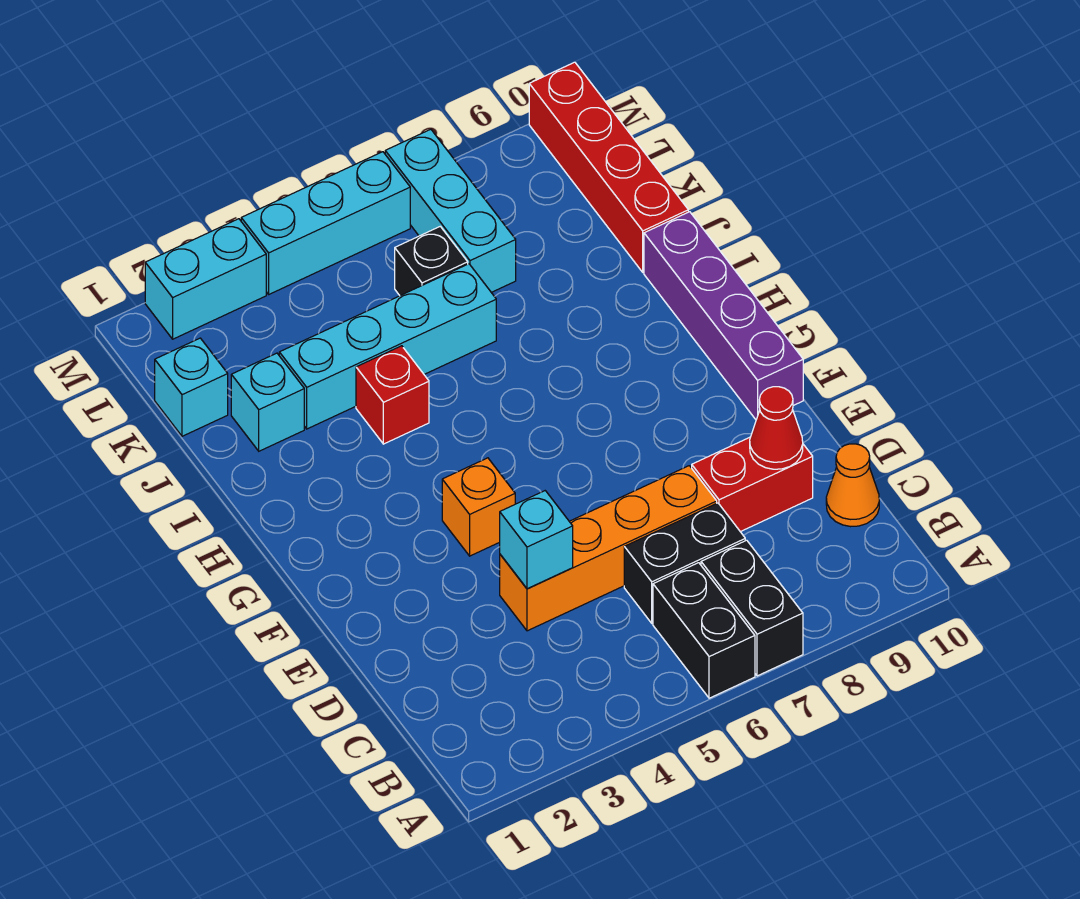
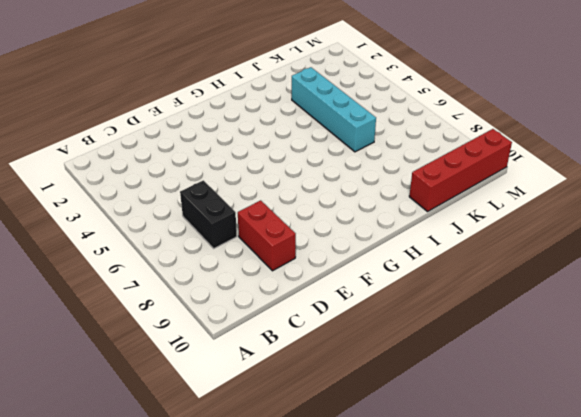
none -> black 1x2 brick [653,563,755,698]
none -> black 1x2 brick [701,540,803,676]
none -> orange 1x1 cone [826,444,879,527]

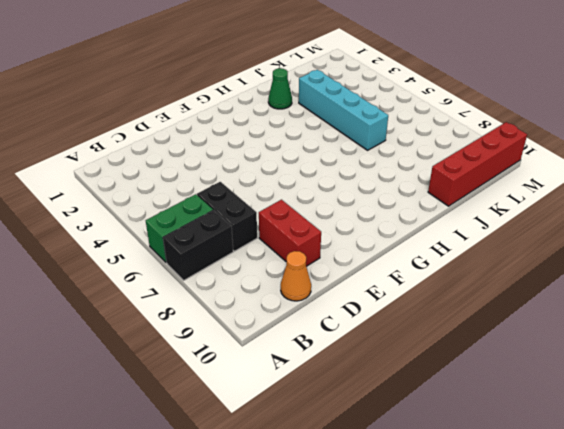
green 1x2 brick [146,194,213,263] -> black 1x2 brick [653,563,755,698]
green 1x1 cone [268,68,292,109] -> none
none -> orange 1x4 brick [500,466,717,631]
none -> orange 1x1 brick [442,458,515,556]
none -> purple 1x4 brick [644,212,803,420]

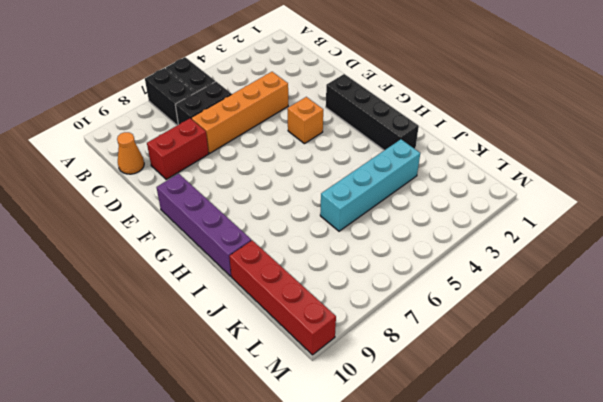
black 1x4 brick [326,74,419,150] -> none
none -> red 1x1 brick [356,346,429,444]
none -> cyan 1x1 brick [231,353,304,451]
none -> cyan 1x1 brick [155,338,228,436]

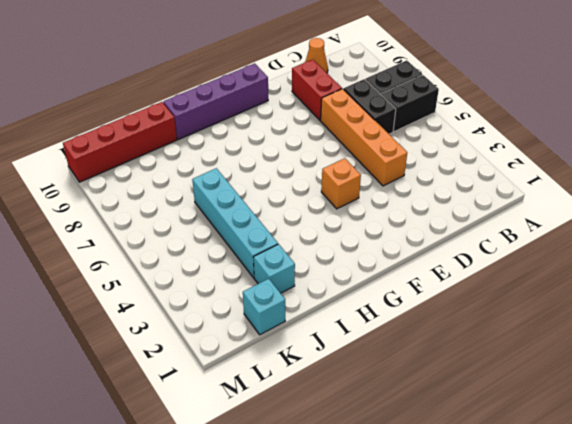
none -> red 1x1 brick [356,346,429,444]
none -> black 1x1 brick [395,226,468,296]
none -> cyan 1x3 brick [385,129,516,292]

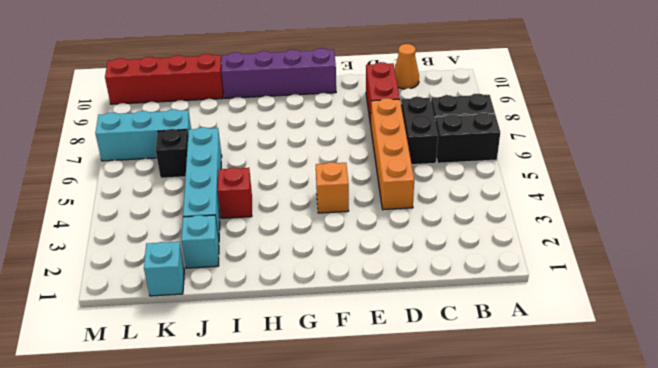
none -> cyan 1x2 brick [145,219,266,339]
none -> cyan 1x3 brick [241,152,410,294]
none -> cyan 1x1 brick [500,491,573,589]

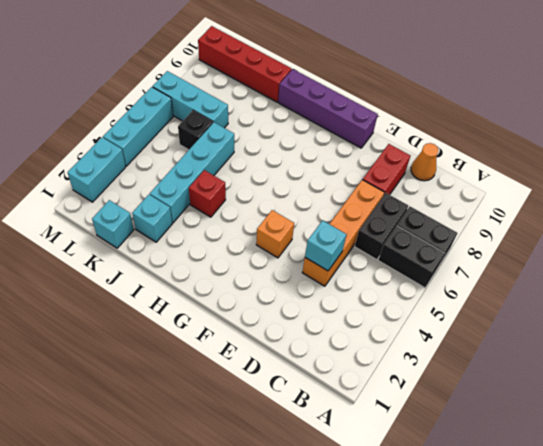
none -> red 1x1 cone [750,387,803,469]

